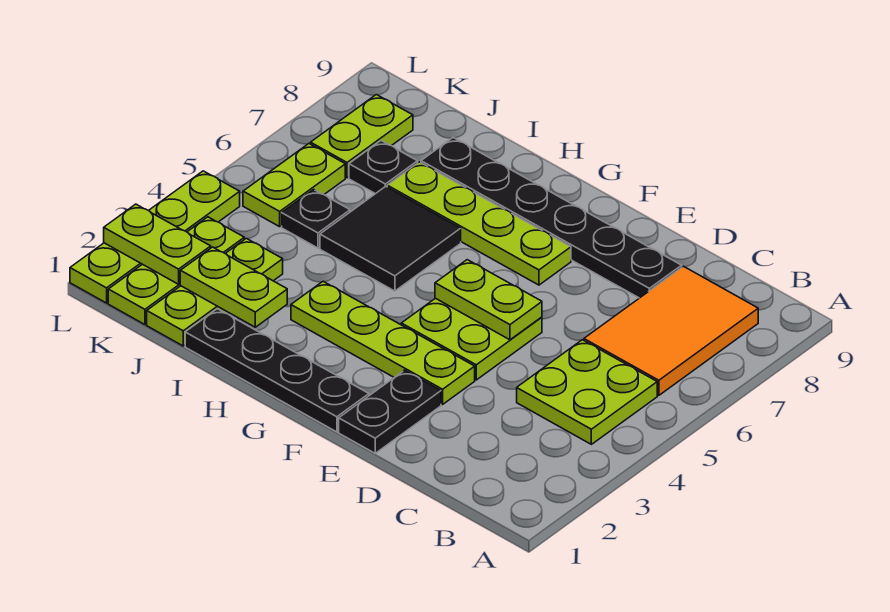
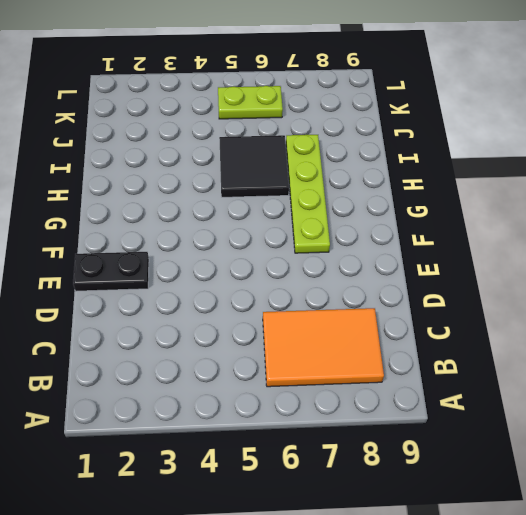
none -> lime 2x2 plate [517,340,657,444]
none -> black 1x6 plate [421,138,682,298]
none -> lime 1x4 plate [291,281,475,404]

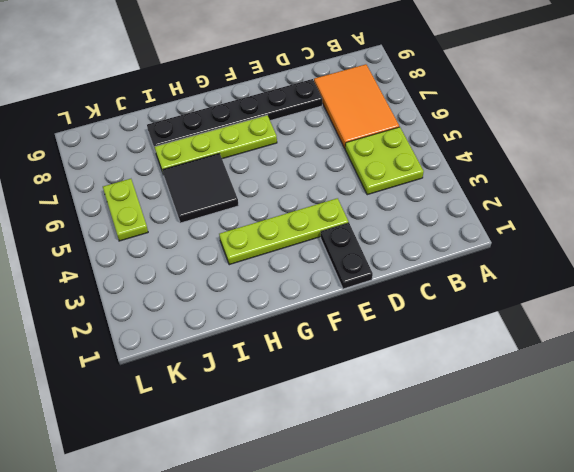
none -> lime 2x2 plate [401,298,542,380]
none -> black 1x4 plate [185,309,369,432]
none -> lime 1x3 plate [147,238,283,346]

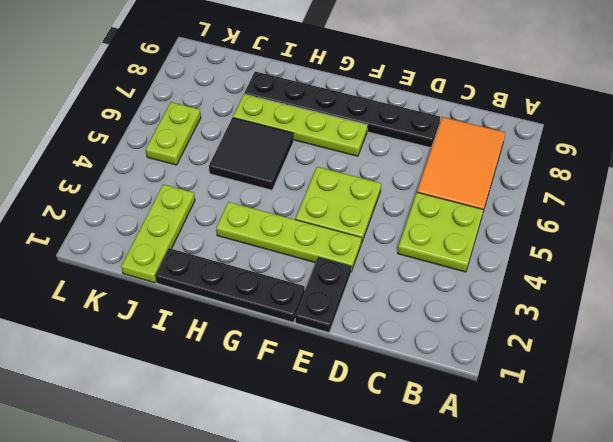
none -> black 1x1 plate [282,189,350,248]
none -> black 1x1 plate [349,141,418,194]
none -> lime 1x3 plate [108,217,244,325]

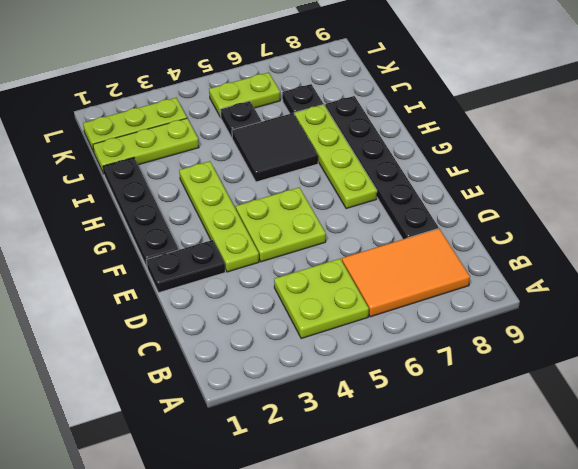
none -> lime 1x2 plate [311,95,413,178]
none -> lime 1x4 plate [70,171,240,303]
none -> lime 1x2 plate [435,260,542,340]

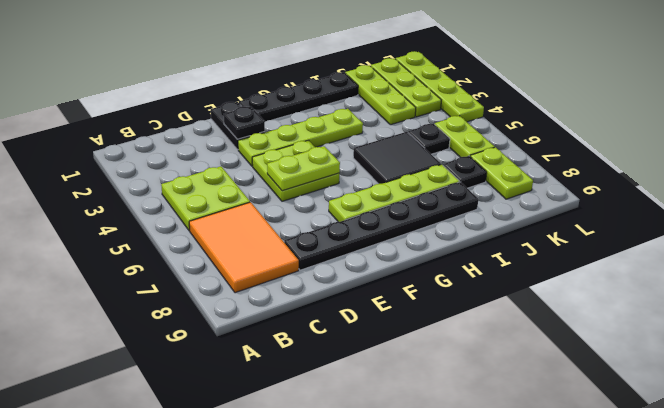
black 1x1 plate [224,106,265,139] -> none
none -> lime 1x2 plate [180,247,287,327]
none -> lime 1x2 plate [104,204,211,284]

